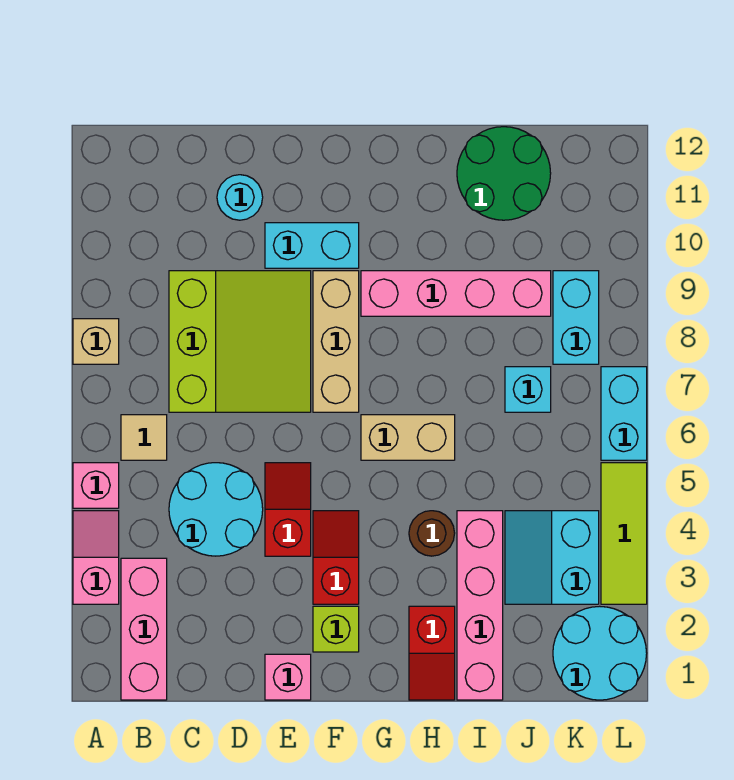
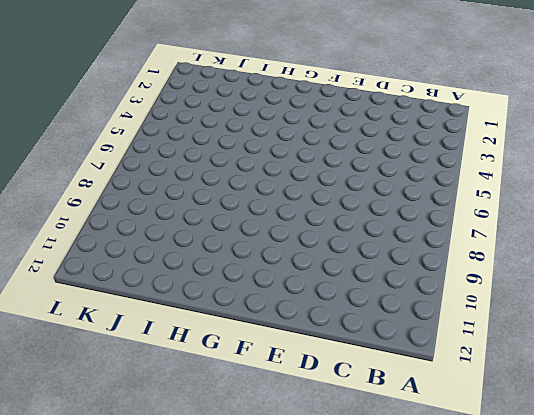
none -> pink 1x2 slope [73,511,119,604]
none -> pink 1x1 brick [73,463,119,508]
none -> tan 1x1 brick [73,319,119,364]

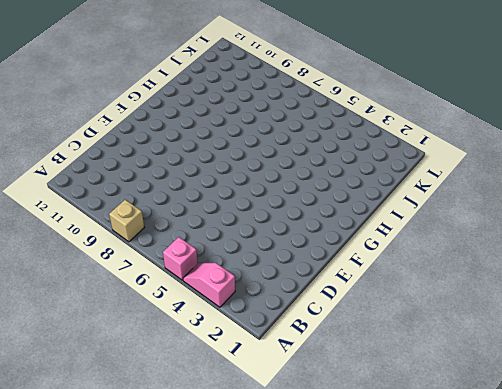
none -> pink 1x3 brick [121,558,167,700]
none -> tan 1x1 tile [121,415,167,460]
none -> cyan 2x2 round brick [169,463,263,556]

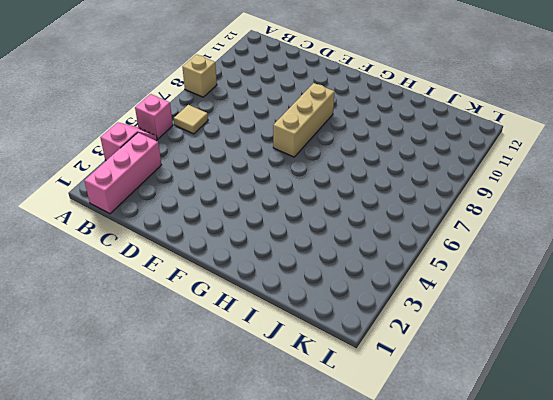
none -> cyan 2x2 round brick [169,463,263,556]
none -> lime 3x3 slope [169,271,311,412]
none -> cyan 1x1 round brick [217,175,263,220]

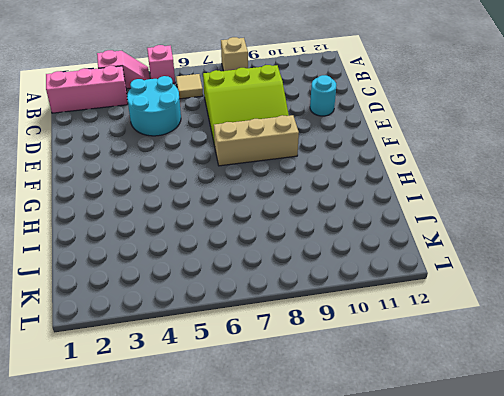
none -> pink 1x1 brick [265,654,311,700]
none -> red 1x2 slope [265,463,311,556]
none -> cyan 1x2 brick [265,223,359,268]

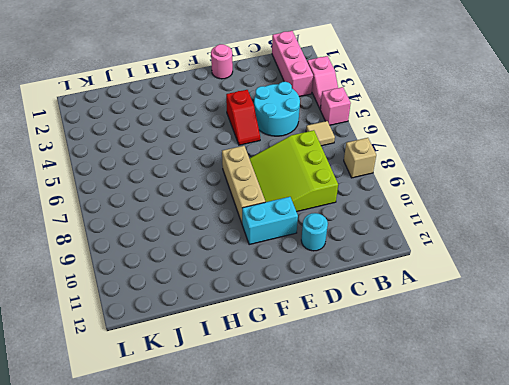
pink 1x1 round brick [211,44,233,79] -> pink 1x1 brick [265,654,311,700]
none -> lime 1x1 brick [313,606,359,652]
none -> red 1x2 slope [313,511,359,604]
none -> tan 1x2 brick [361,415,455,460]

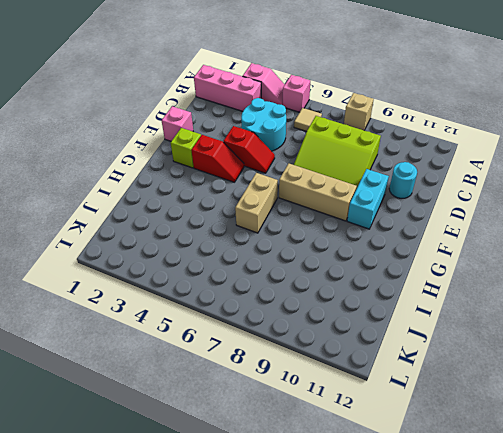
none -> pink 1x4 brick [361,271,551,316]
none -> red 1x2 slope [409,606,455,700]
none -> brown 1x1 round brick [409,511,455,556]

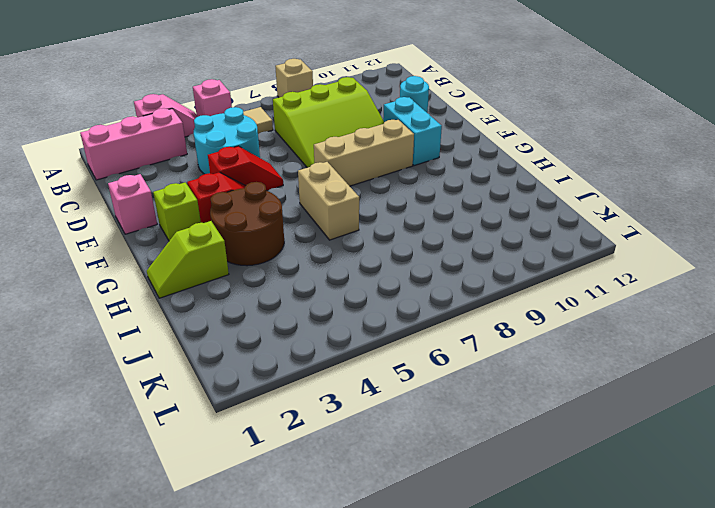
brown 2x2 round brick [210,182,284,266] -> brown 1x1 round brick [409,511,455,556]
lime 1x2 slope [147,221,229,298] -> red 1x2 slope [409,606,455,700]
none -> pink 1x4 brick [361,271,551,316]
none -> pink 1x4 brick [457,511,503,700]
none -> green 2x2 round brick [457,127,551,220]

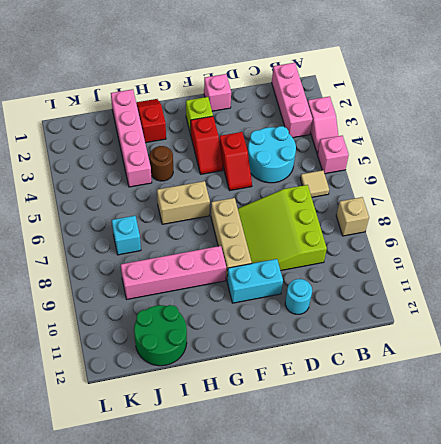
none -> cyan 2x2 slope [505,511,599,604]
none -> cyan 2x2 round brick [553,606,647,700]
none -> cyan 1x2 brick [553,271,599,364]

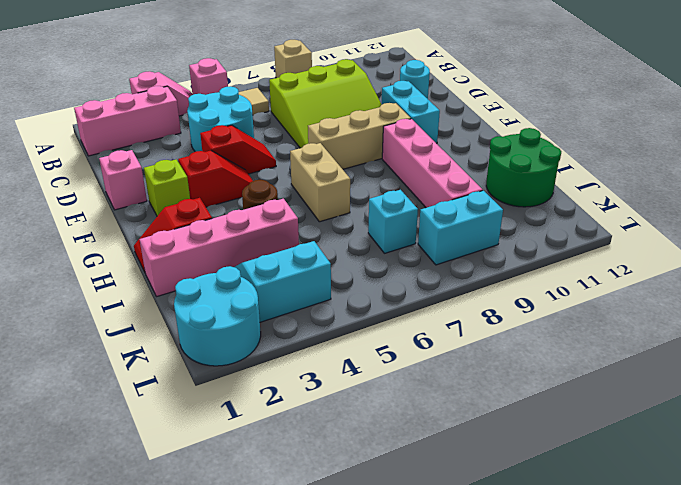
none -> lime 1x3 tile [601,463,647,604]
none -> cyan 1x2 brick [601,367,647,460]

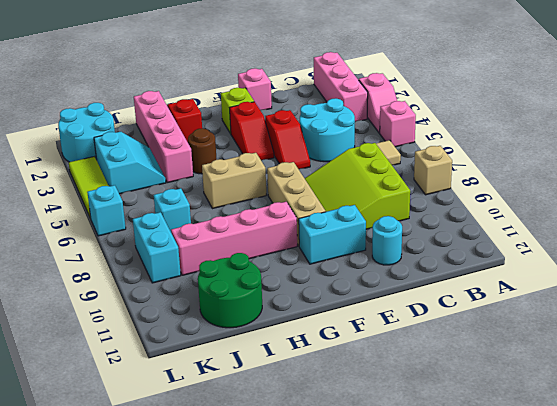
cyan 1x1 brick [87,185,126,236] -> cyan 1x2 brick [601,367,647,460]

